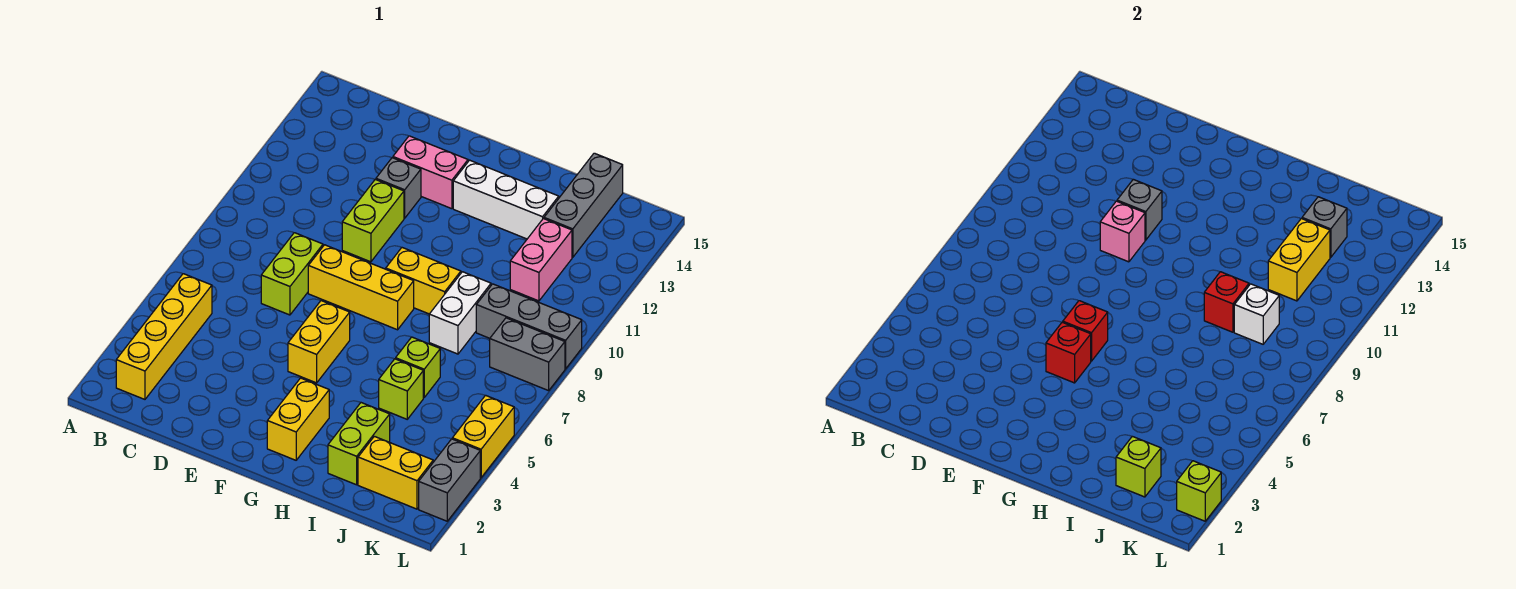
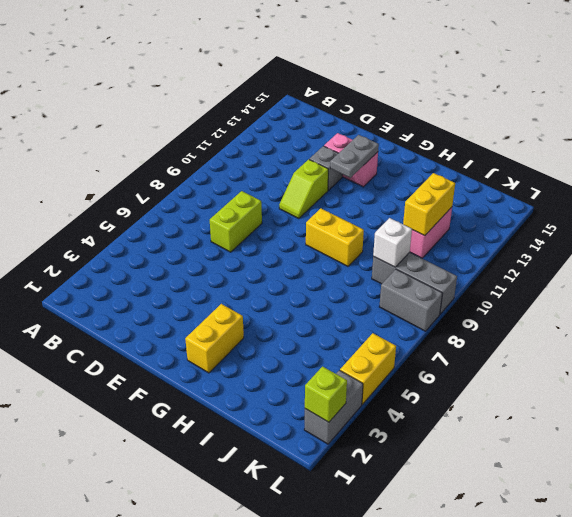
lime 1x2 slope [279,159,328,219] -> lime 1x2 brick [342,179,404,262]
grey 1x2 plate [330,135,379,178] -> none
none -> yellow 1x4 brick [116,274,212,399]
none -> yellow 1x3 brick [308,245,414,330]
none -> yellow 1x2 brick [288,301,350,383]
none -> white 1x3 brick [453,160,559,239]

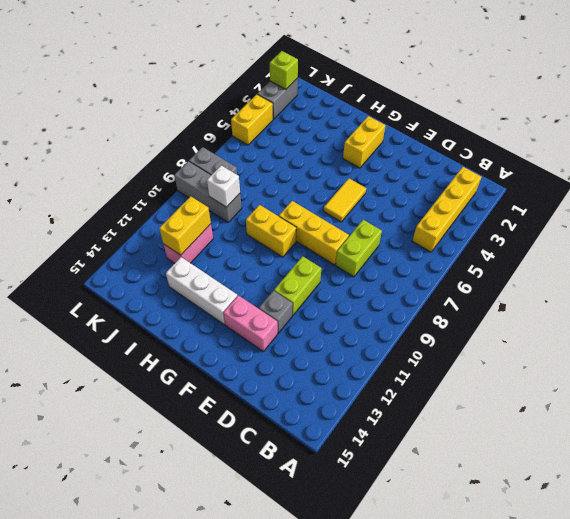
yellow 1x2 tile [324,179,366,222] -> yellow 1x2 brick [288,301,350,383]
none -> lime 1x2 brick [328,403,390,485]
none -> lime 1x1 brick [379,359,423,419]
none -> lime 1x1 brick [396,337,440,398]
none -> white 1x2 brick [429,272,491,354]

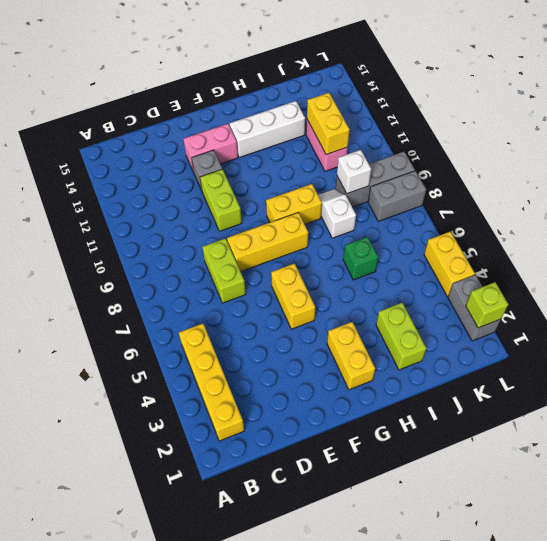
green 1x1 brick [343,237,378,280] -> lime 1x1 brick [396,337,440,398]
white 1x2 slope [318,189,356,238] -> white 1x2 brick [429,272,491,354]
none -> lime 1x1 brick [379,359,423,419]
none -> yellow 1x2 brick [358,436,433,509]
none -> grey 1x3 brick [544,153,623,257]
none -> pink 1x1 brick [1100,201,1145,262]

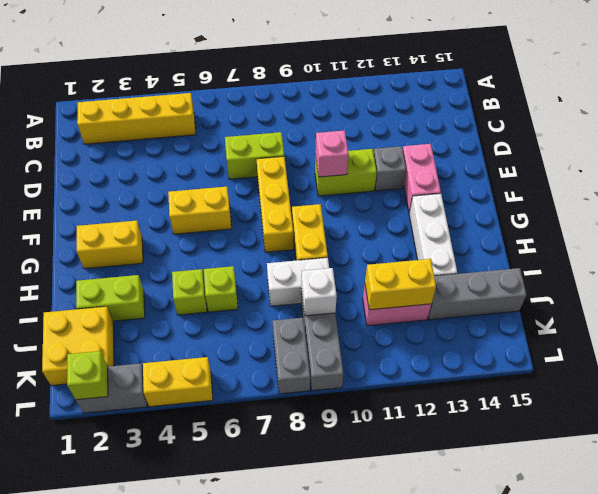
yellow 2x2 brick [42,307,114,386] -> yellow 1x2 brick [358,436,433,509]
none -> grey 1x1 brick [1117,179,1162,240]
none -> red 1x1 brick [1046,322,1091,383]
none -> red 1x1 brick [1063,301,1108,361]
none -> red 1x1 brick [1204,272,1249,332]

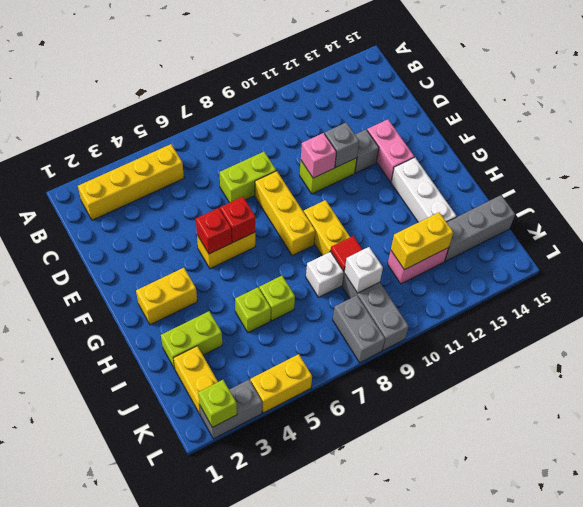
red 1x1 tile [331,236,363,271] -> red 1x1 brick [1204,272,1249,332]
none -> lime 1x1 brick [1116,436,1161,497]
none -> grey 1x1 brick [1302,197,1347,257]

